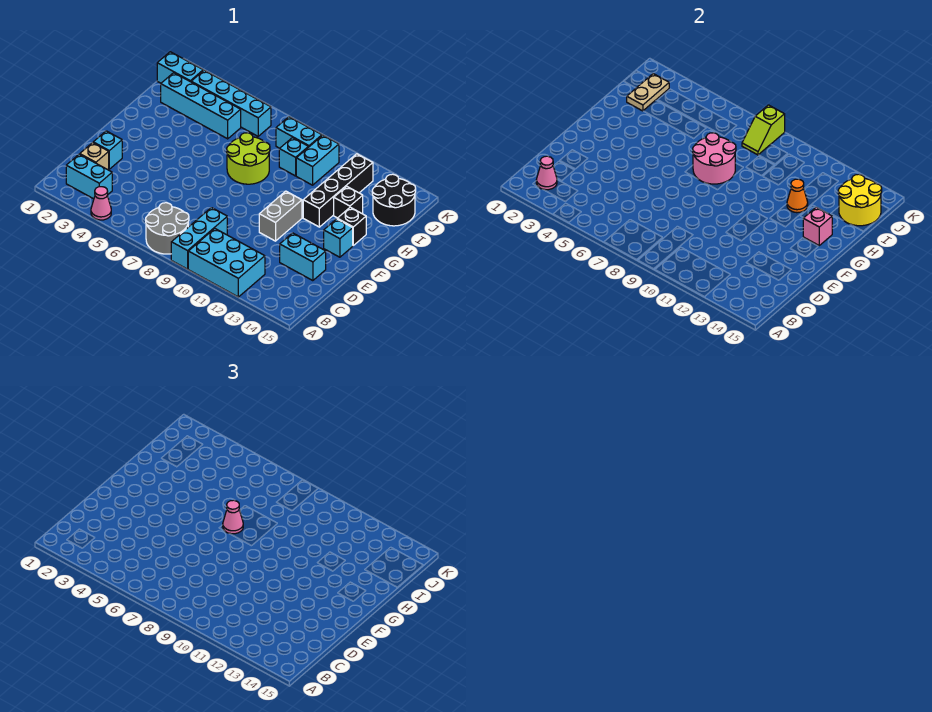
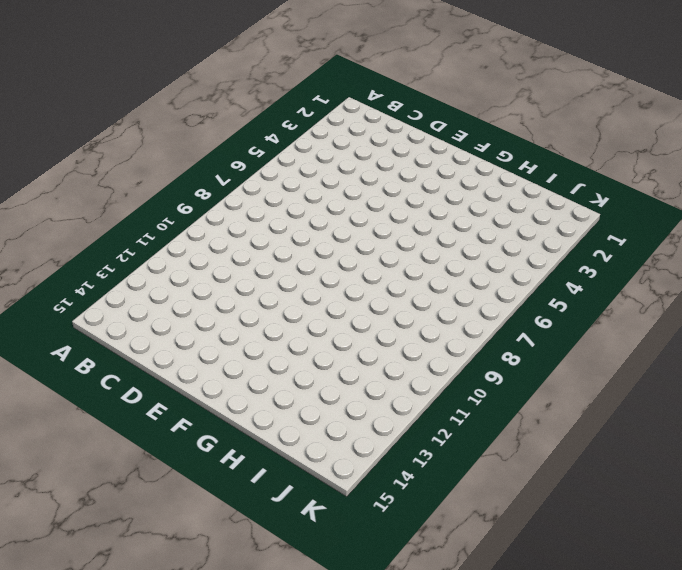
none -> pink 1x1 cone [91,187,111,220]
none -> grey 2x2 round brick [146,203,189,254]
none -> cyan 1x3 brick [171,208,227,269]

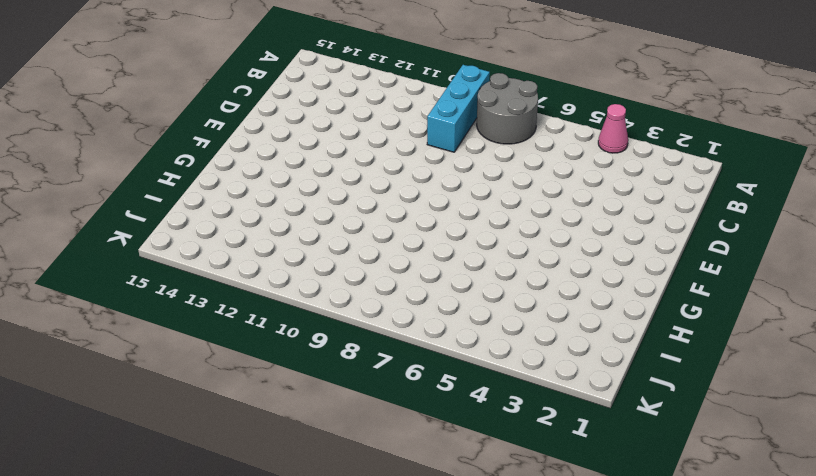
none -> cyan 2x3 brick [188,229,265,297]
none -> cyan 1x2 brick [66,154,112,199]
none -> tan 1x1 brick [80,143,109,170]

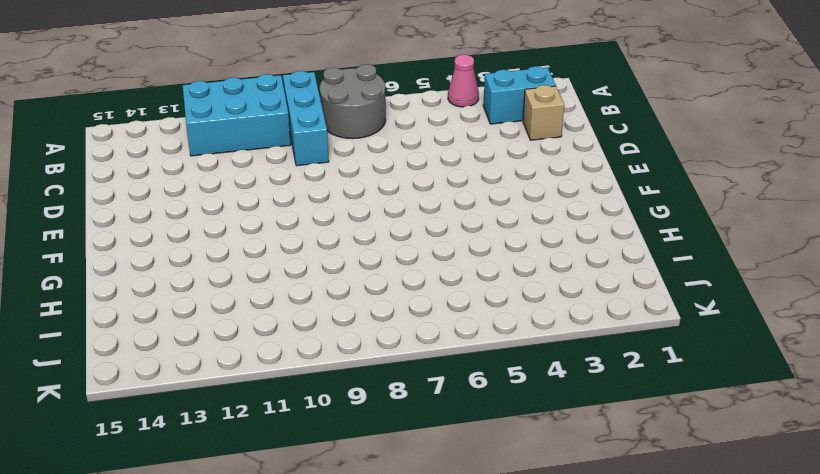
none -> cyan 1x1 brick [93,131,122,169]
none -> cyan 1x2 brick [280,233,326,281]
none -> grey 1x2 brick [259,191,302,241]

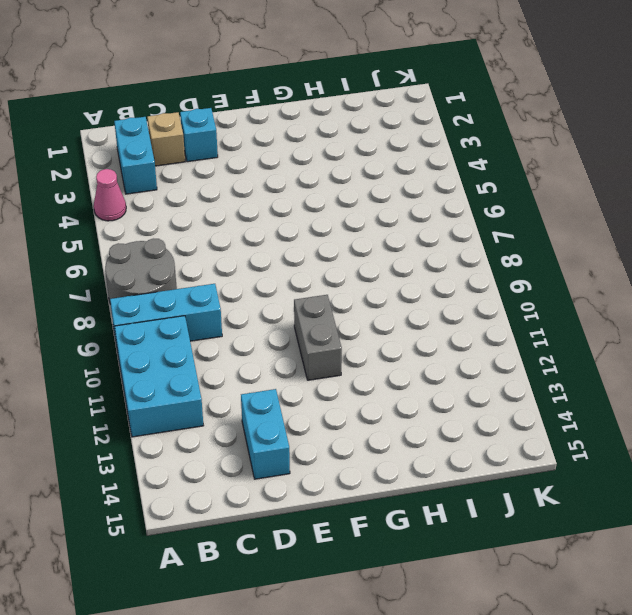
grey 1x2 brick [294,295,342,380] -> grey 1x2 brick turned to [259,191,302,241]
none -> cyan 1x1 brick [324,219,353,257]
none -> lime 2x2 round brick [227,133,270,184]
none -> black 1x4 brick [303,154,373,227]

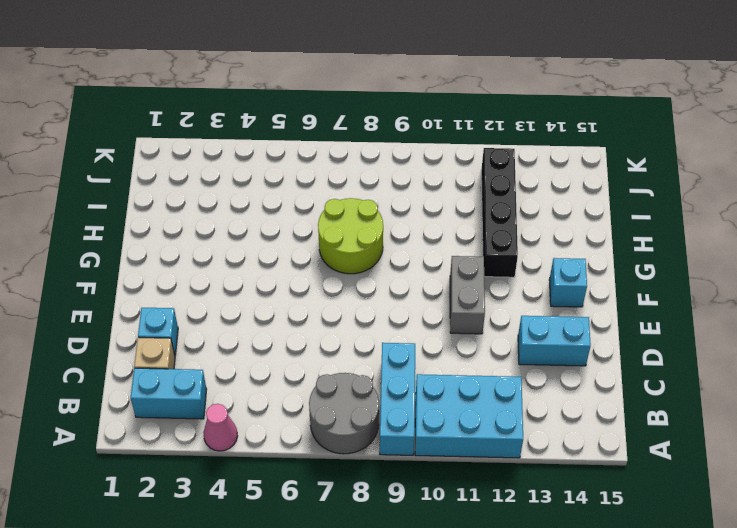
none -> black 1x1 brick [337,207,366,245]
none -> black 1x1 brick [334,186,363,218]
none -> cyan 1x4 brick [161,73,241,139]

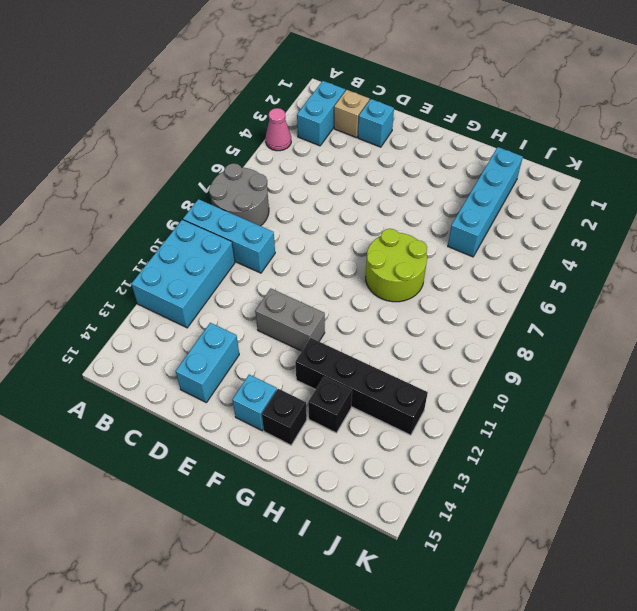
none -> cyan 1x1 brick [279,138,308,176]
none -> cyan 1x2 brick [296,135,339,185]
none -> black 2x2 round brick [372,174,416,226]

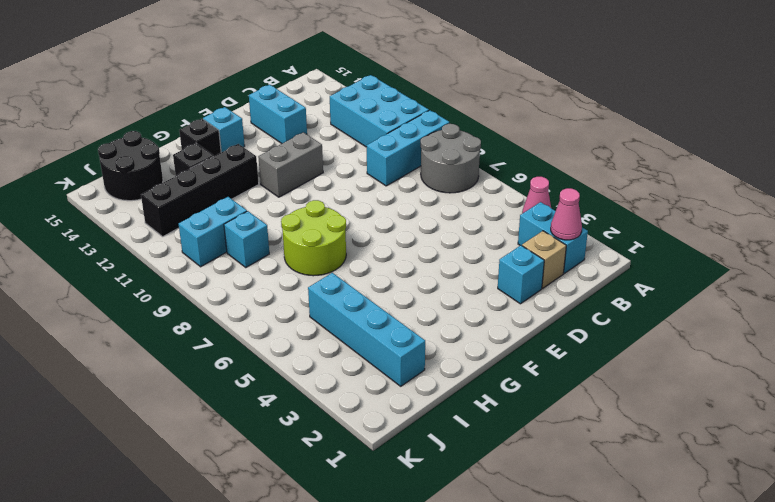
none -> cyan 1x2 brick [157,52,203,83]
none -> cyan 1x4 brick [191,70,271,136]
none -> cyan 1x2 brick [276,117,322,148]

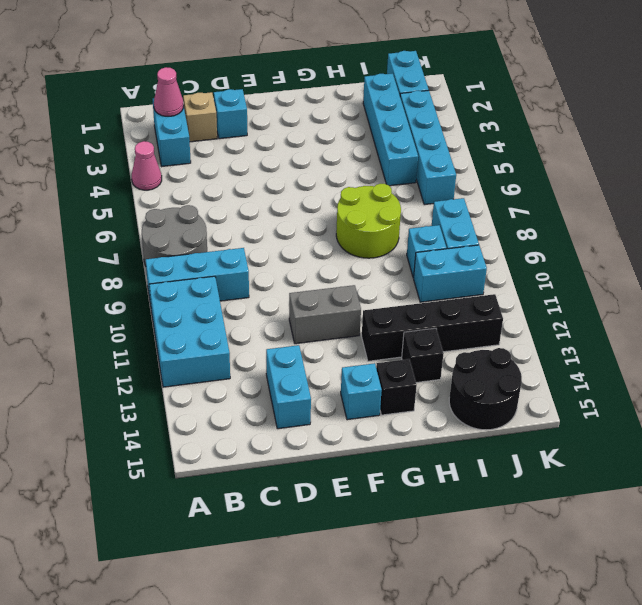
none -> pink 2x2 round brick [693,133,736,184]
none -> pink 1x1 brick [803,207,832,245]
none -> orange 1x1 cone [787,179,808,213]

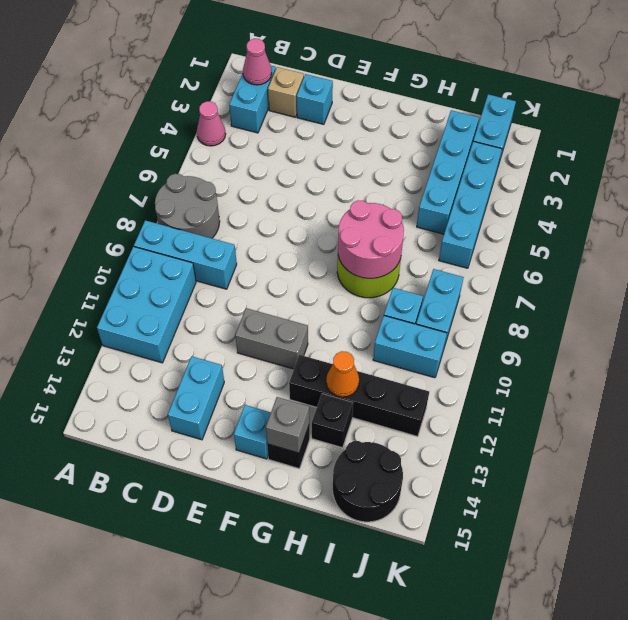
grey 1x1 brick [266,397,310,453] -> pink 1x1 brick [803,207,832,245]
none -> tan 1x2 plate [627,74,669,111]
none -> yellow 2x2 round brick [838,174,882,226]
none -> lime 1x2 slope [742,105,785,155]

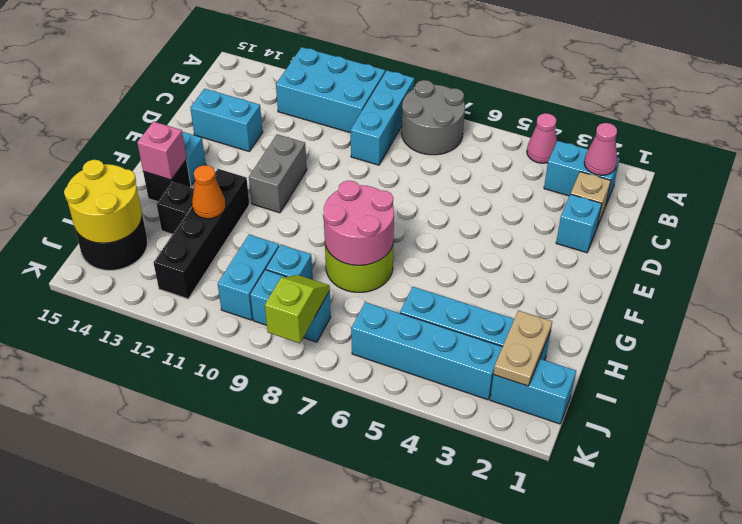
none -> pink 1x1 cone [223,500,243,534]

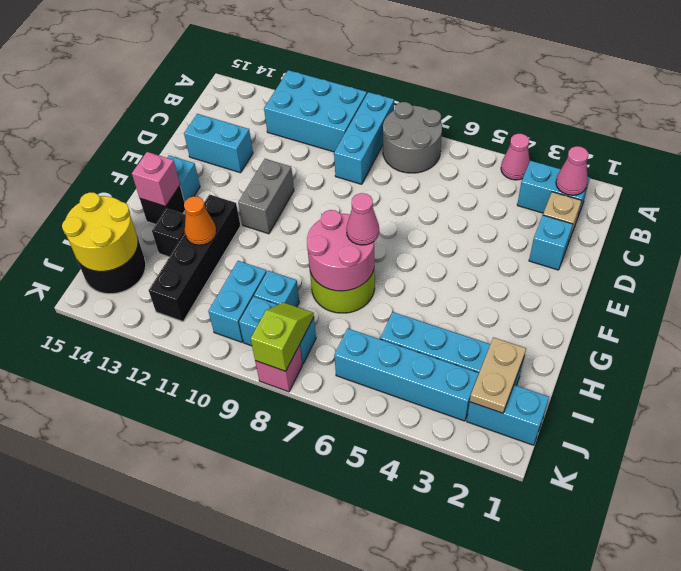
pink 1x1 brick [255,345,302,392] -> none

